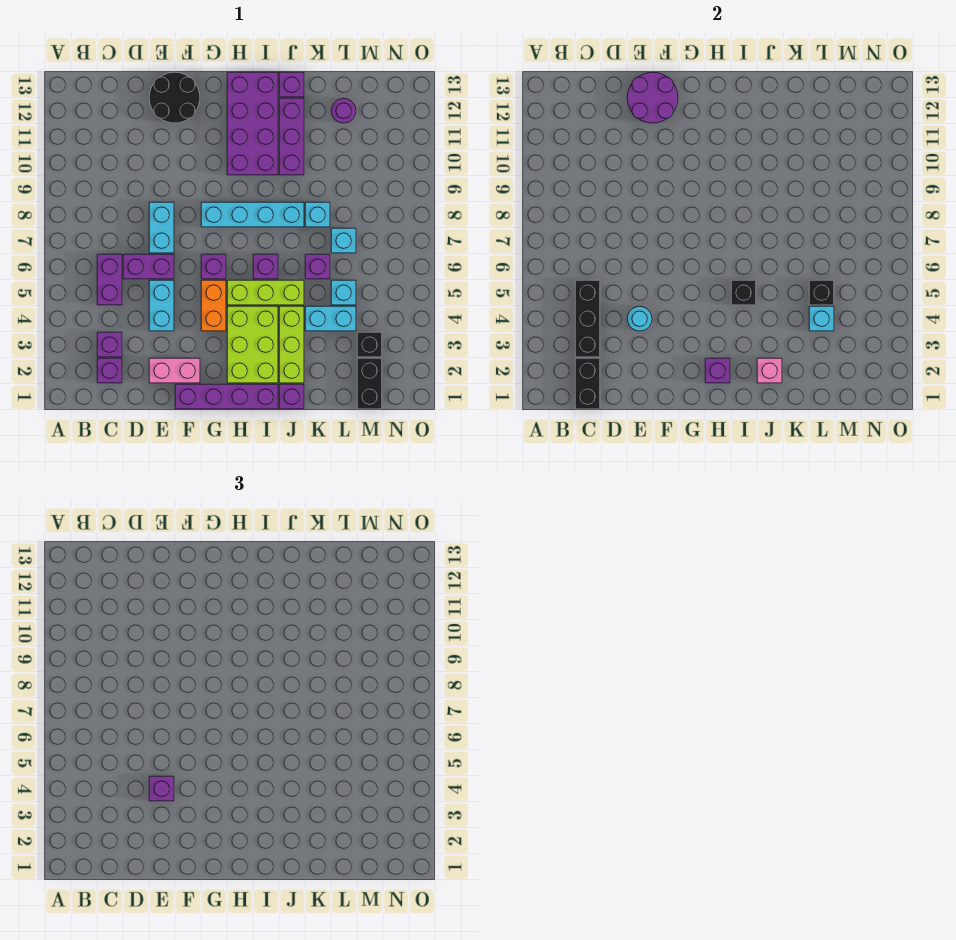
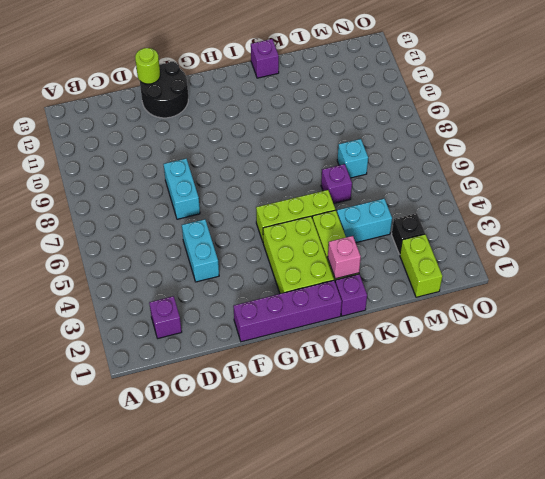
lime 1x1 round brick [135,48,160,84] -> purple 2x2 round brick [627,72,678,123]
lime 1x2 brick [400,234,442,297] -> black 1x2 brick [357,358,382,409]
none -> purple 1x1 brick [97,332,122,357]
none -> purple 1x2 brick [97,254,122,305]
none -> purple 1x2 brick [123,254,174,279]
none -> pink 1x2 brick [149,358,200,383]

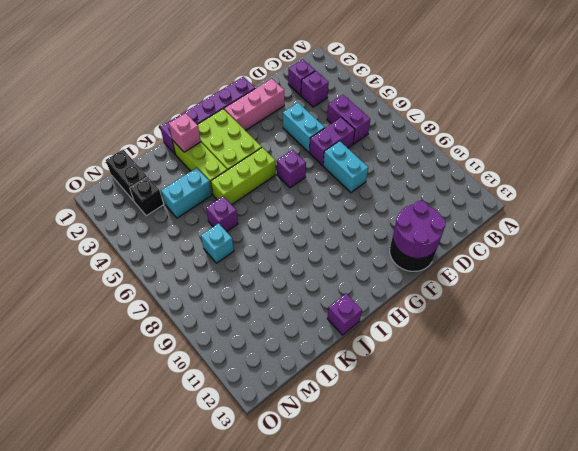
pink 1x3 brick [224,79,284,131] -> pink 1x2 brick [149,358,200,383]
none -> orange 1x2 brick [201,280,226,331]
none -> cyan 1x4 brick [201,202,304,227]
none -> purple 2x4 brick [227,72,278,175]
none -> purple 1x1 brick [253,254,278,279]

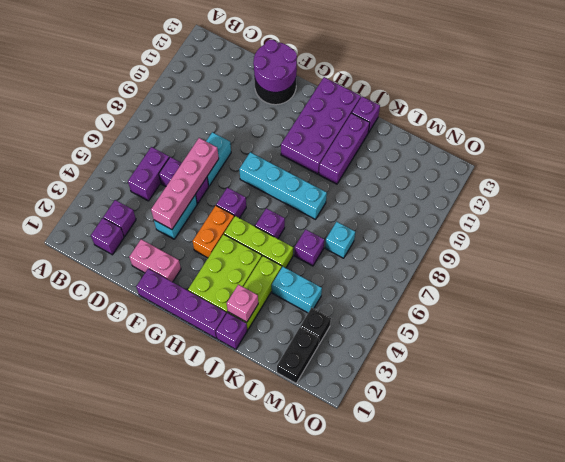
pink 1x4 brick [151,138,219,230] -> cyan 1x1 round brick [627,306,652,331]
none -> cyan 1x1 brick [305,202,330,227]
none -> cyan 1x1 brick [331,280,356,305]
none -> purple 1x1 round brick [331,98,356,123]
none -> black 1x2 brick [575,358,600,409]

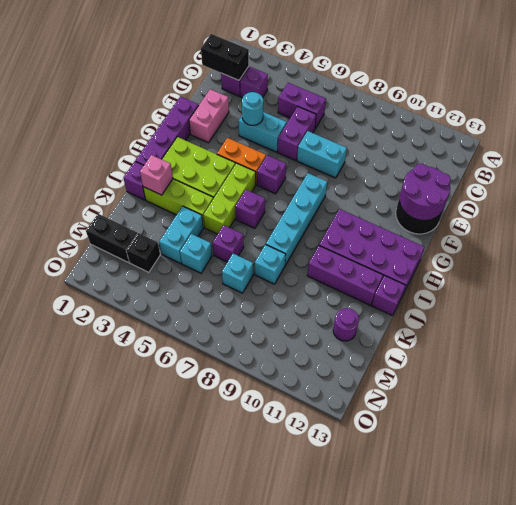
none -> black 1x3 brick [575,280,600,357]
none -> purple 1x1 brick [705,358,730,383]
none -> black 1x1 brick [731,280,756,305]
none -> cyan 1x1 brick [809,306,834,331]

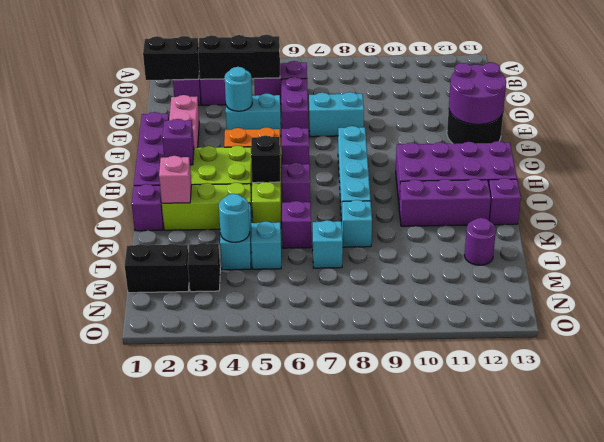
cyan 1x1 round brick [219,194,250,242] -> cyan 1x1 brick [809,306,834,331]
none -> black 1x1 brick [809,280,834,305]
none -> purple 1x1 brick [149,776,174,801]

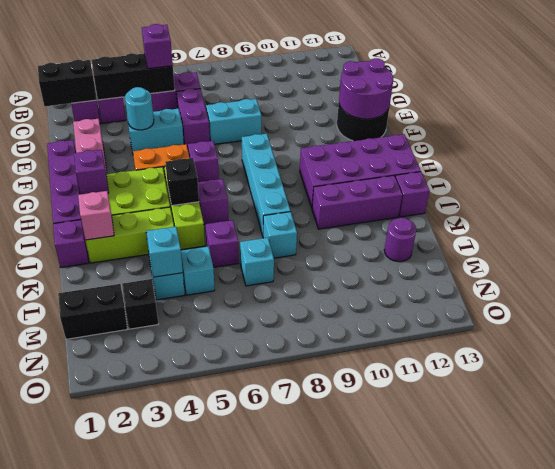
purple 1x1 brick [142,24,173,69] -> purple 1x1 brick moved to [149,776,174,801]
none -> black 1x1 brick [809,280,834,305]

